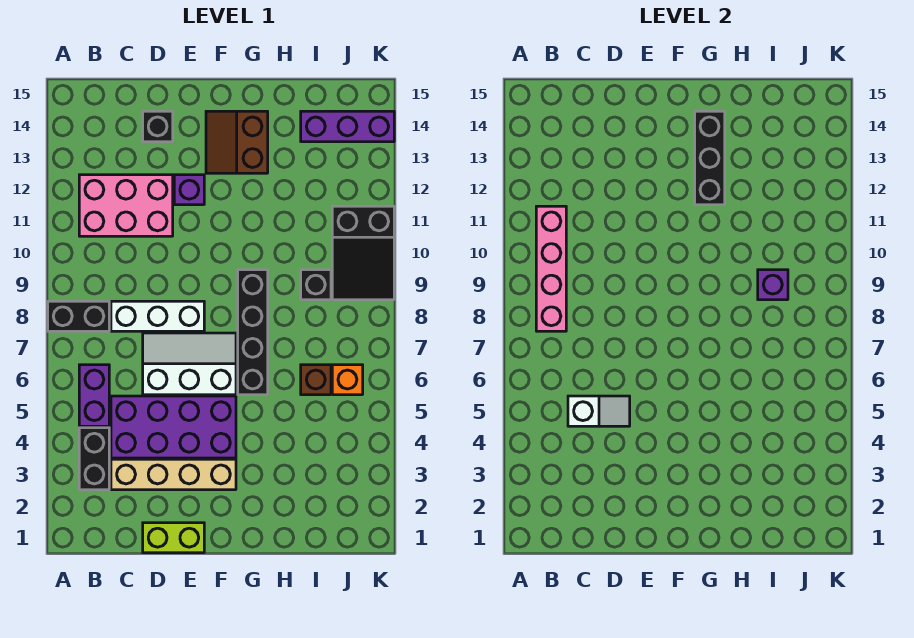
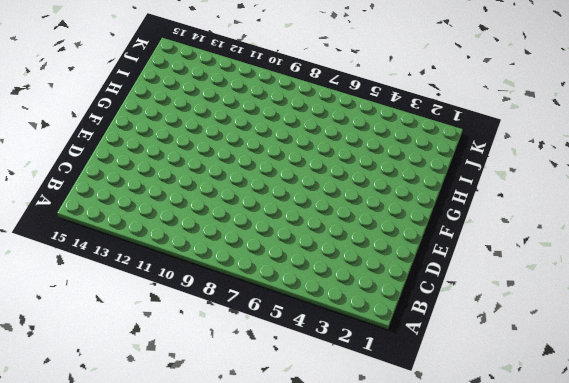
none -> black 1x2 brick [48,301,109,331]
none -> black 1x2 brick [79,428,109,490]
none -> purple 1x2 brick [79,365,109,426]

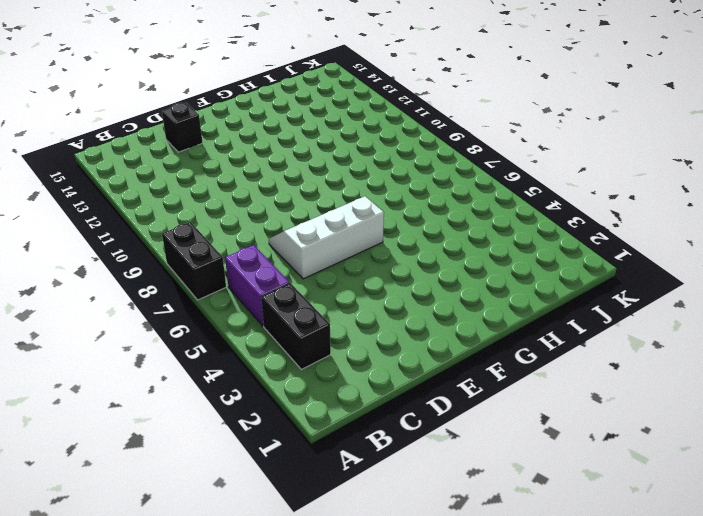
black 1x2 brick [162,222,226,300] -> black 1x2 brick turned to [48,301,109,331]
none -> pink 2x3 brick [79,175,173,236]
none -> tan 1x4 brick [111,459,236,490]
none -> purple 2x4 brick [111,396,236,458]

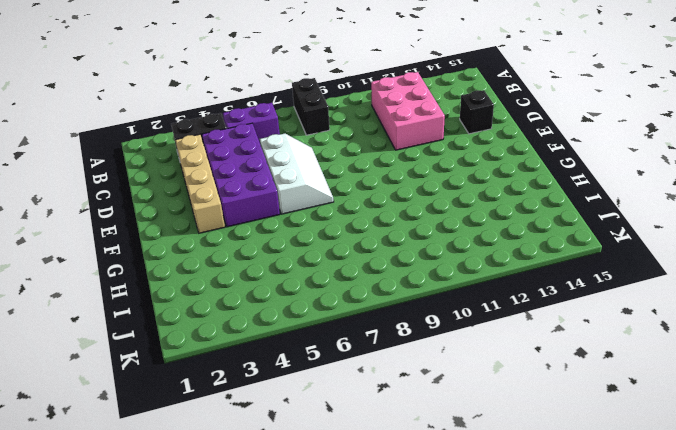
none -> white 1x3 brick [111,301,204,331]
none -> lime 1x2 brick [143,523,204,553]
none -> purple 1x1 brick [174,175,204,205]

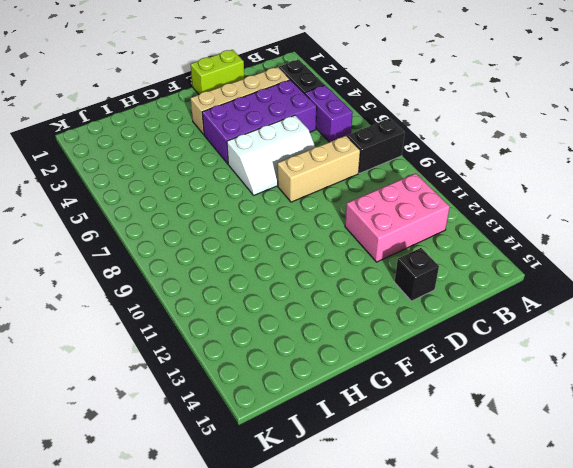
tan 1x3 brick [278,136,360,202] -> white 1x3 brick [111,301,204,331]
none -> purple 1x1 brick [174,175,204,205]
none -> brown 2x2 slope [206,111,268,173]
none -> black 1x4 brick [238,270,268,395]

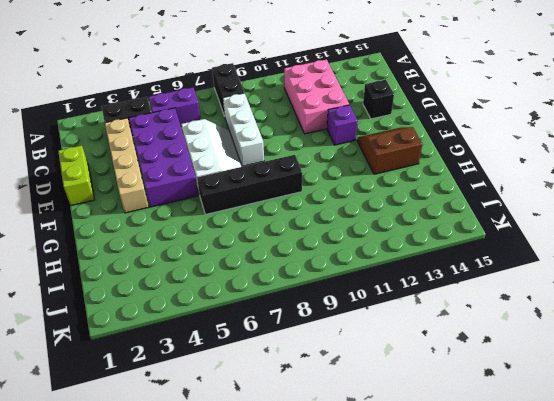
none -> brown 1x1 brick [301,365,331,395]
none -> black 1x1 brick [301,270,331,300]
none -> purple 1x3 brick [301,111,394,142]

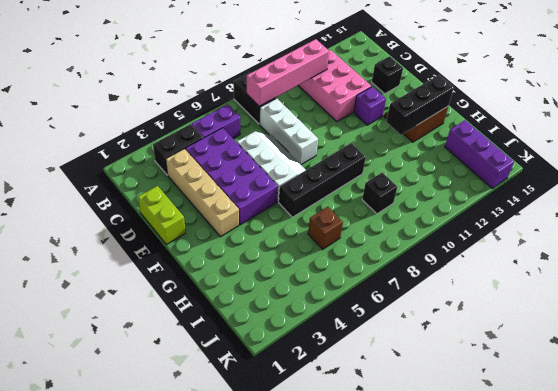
none -> orange 1x1 brick [332,365,363,395]
none -> black 2x3 slope [332,206,394,300]
none -> white 1x2 slope [568,396,630,426]

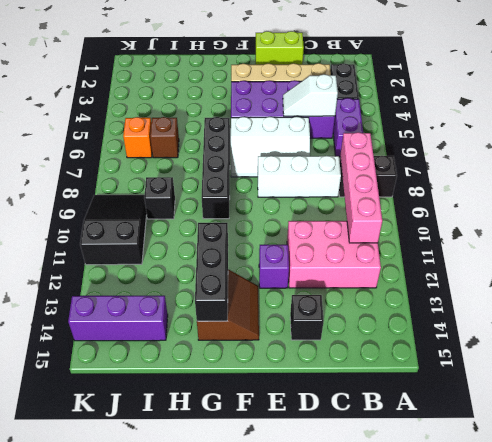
none -> purple 1x1 brick [758,270,788,300]

